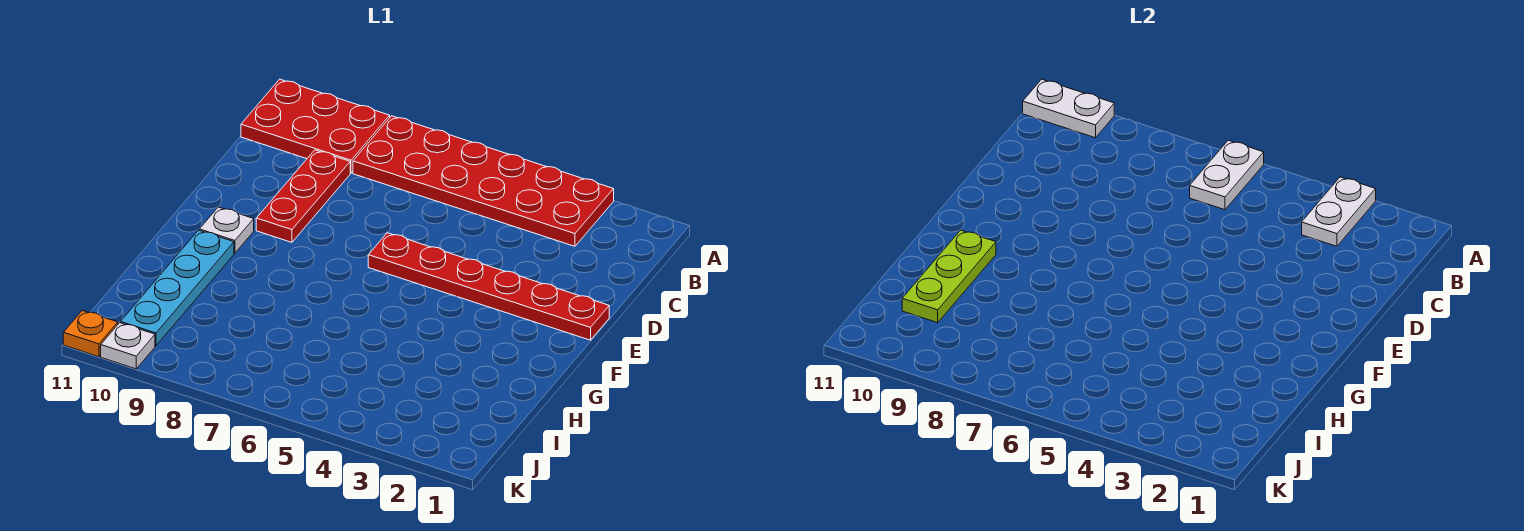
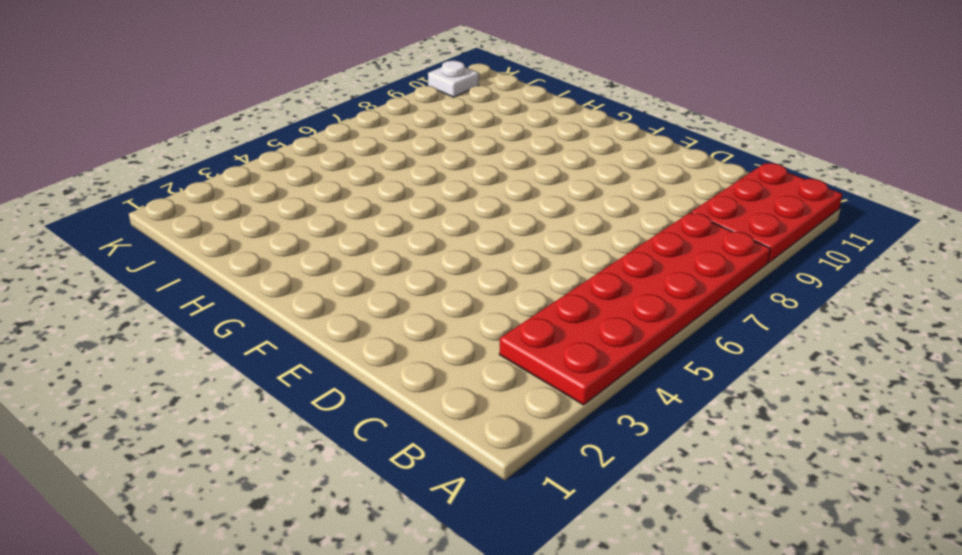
none -> red 1x3 plate [256,150,350,242]
none -> red 1x6 plate [368,233,609,340]
none -> white 1x1 plate [199,207,254,253]

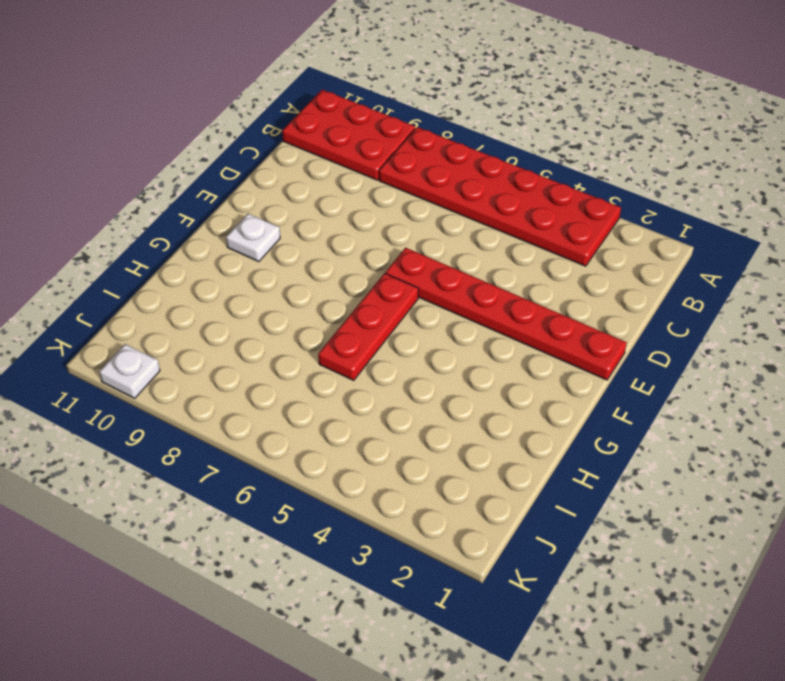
red 1x3 plate [318,273,418,380] -> red 1x3 plate moved to [256,150,350,242]
none -> cyan 1x4 plate [121,230,234,346]
none -> orange 1x1 plate [63,310,118,357]
none -> white 1x2 plate [1302,177,1376,246]

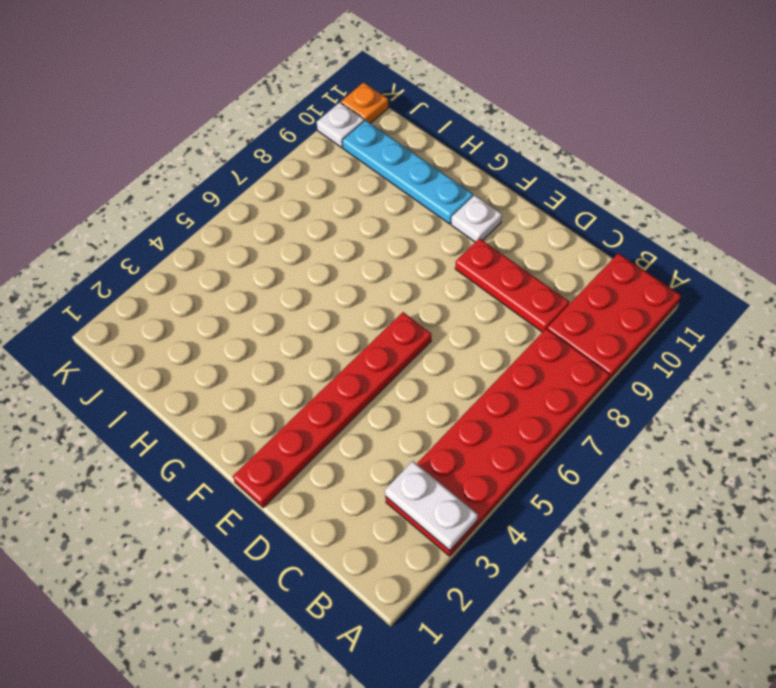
none -> white 1x2 plate [1190,140,1264,210]
none -> white 1x2 plate [1023,79,1114,138]
none -> lime 1x3 plate [902,230,996,323]

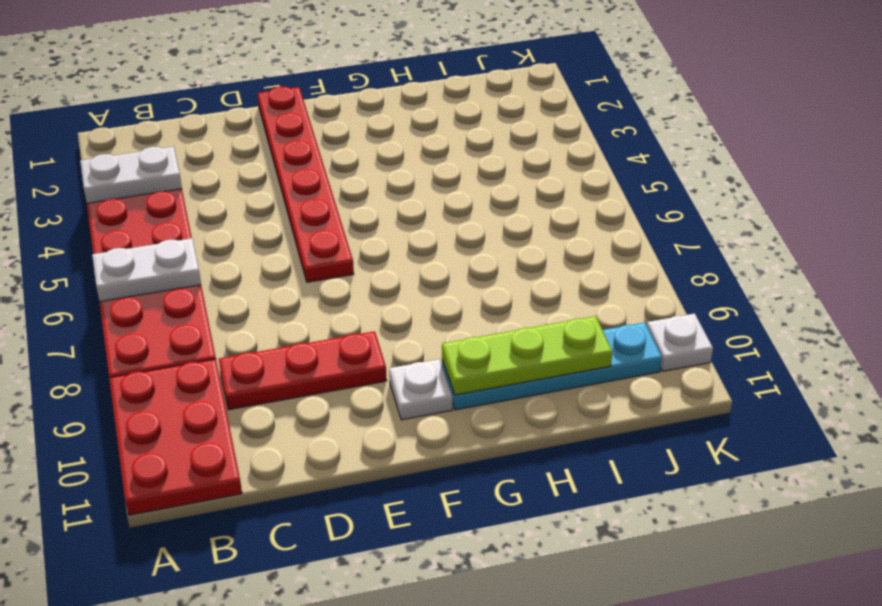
none -> orange 1x1 plate [63,310,118,357]
none -> white 1x2 plate [1023,79,1114,138]

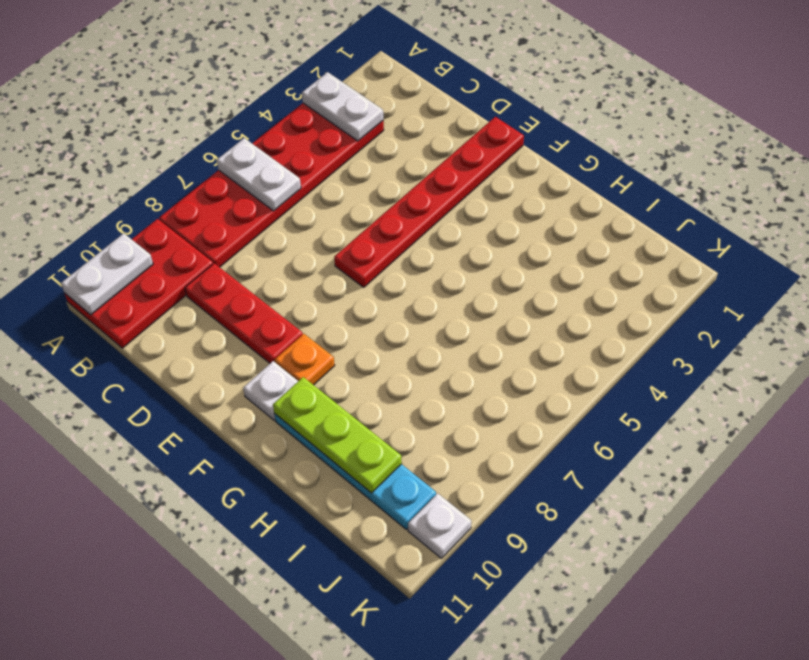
orange 1x1 plate [275,334,335,385] -> orange 1x1 plate moved to [63,310,118,357]

